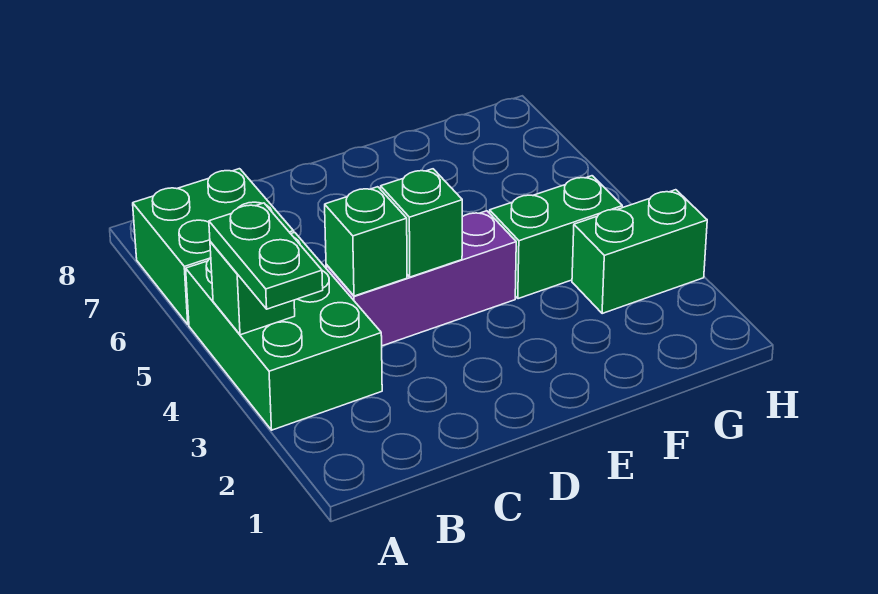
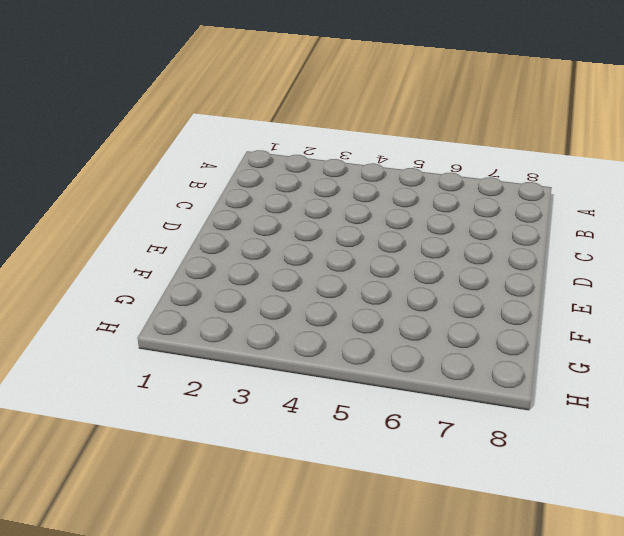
none -> green 2x3 brick [186,232,382,430]
none -> green 2x2 brick [133,169,294,325]

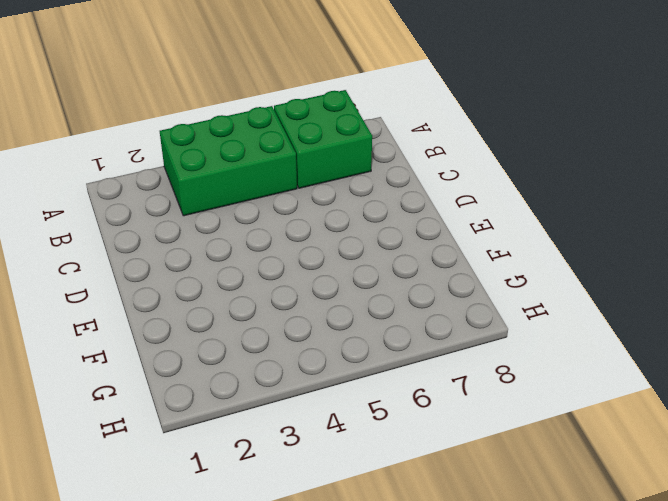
none -> purple 1x3 brick [326,211,516,346]
none -> green 1x2 brick [490,176,622,299]

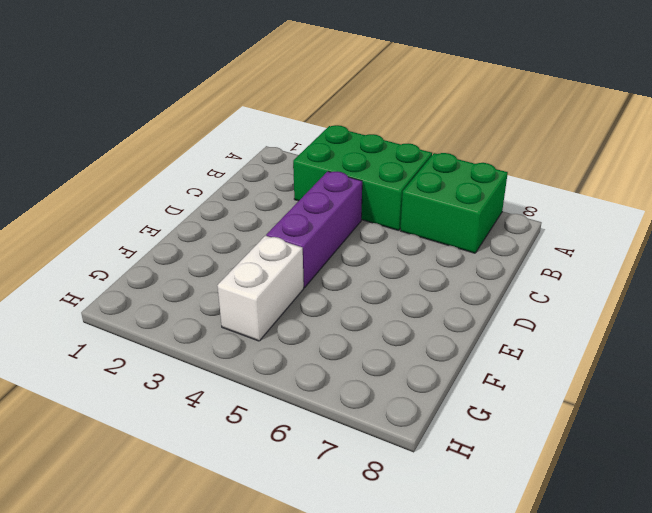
white 1x2 brick [217,236,304,341] -> green 1x2 brick [490,176,622,299]
none -> green 1x2 brick [572,190,707,314]
none -> green 1x1 brick [210,242,295,335]

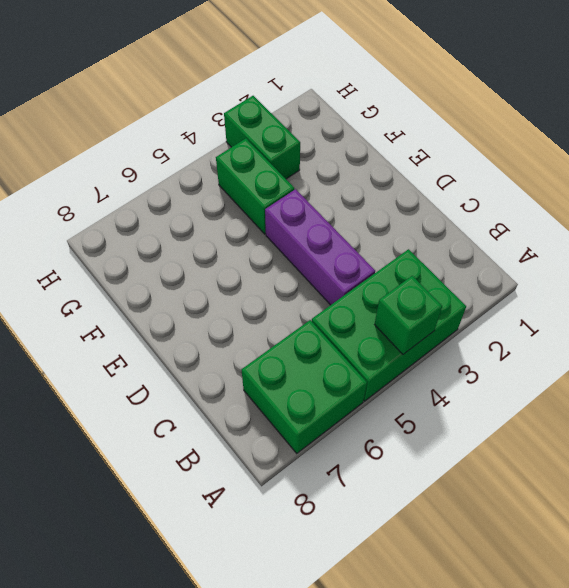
none -> green 1x1 brick [325,187,407,296]
none -> green 1x1 brick [381,169,462,277]

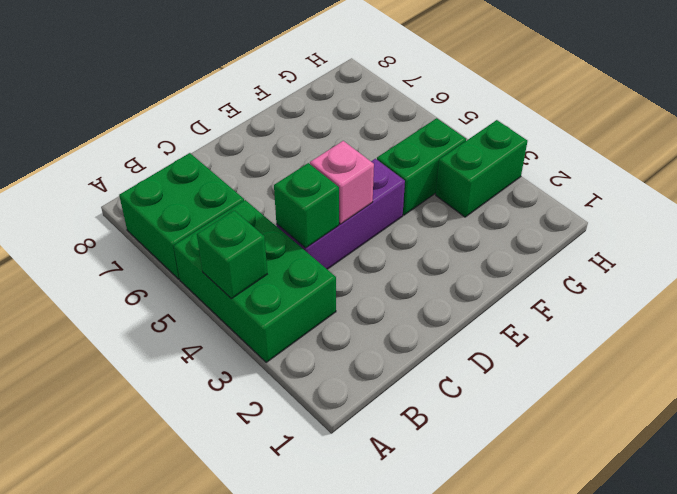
pink 1x1 brick [310,141,374,224] -> green 1x1 brick [381,169,462,277]
none -> green 1x2 plate [209,203,323,309]

